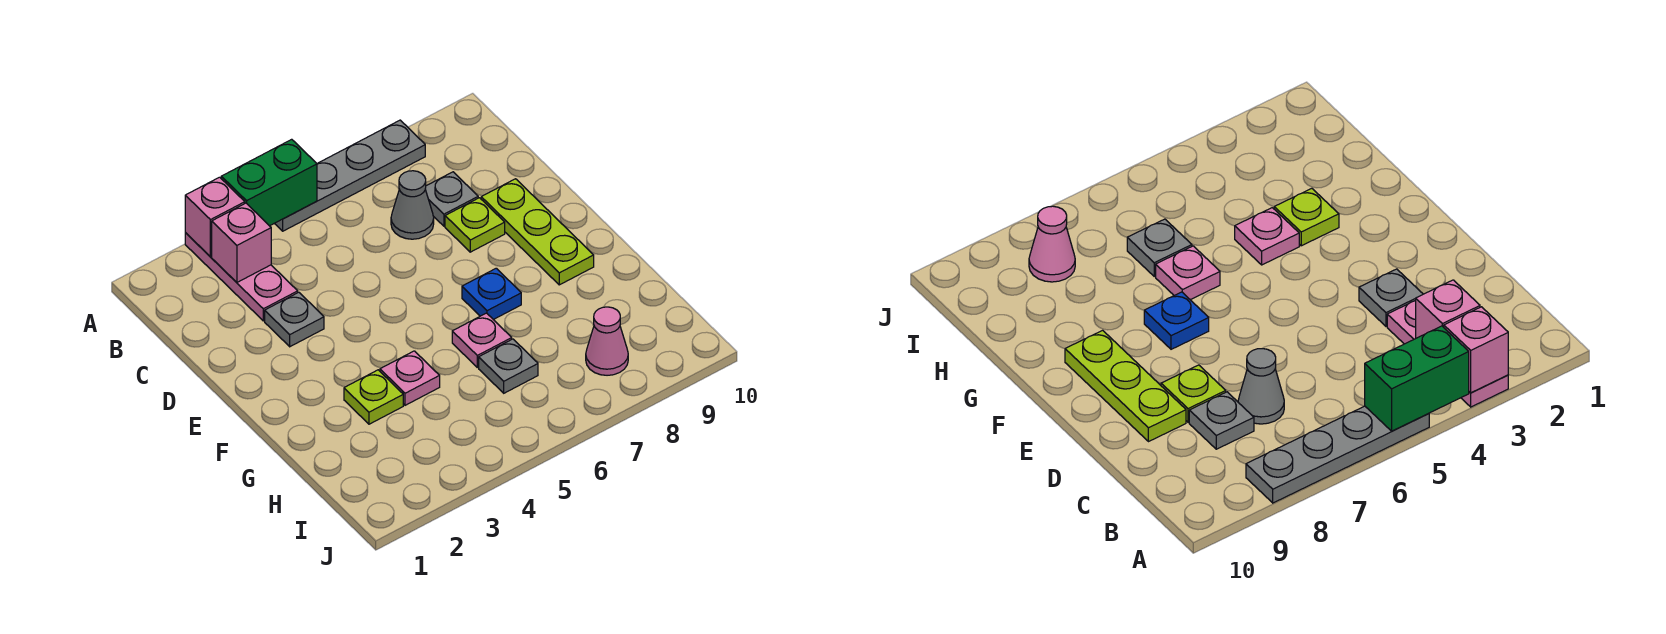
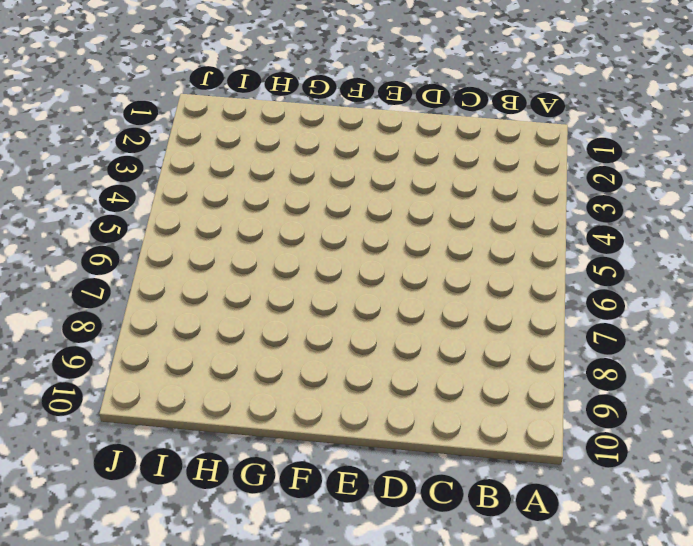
none -> pink 1x3 plate [185,233,298,321]
none -> grey 1x4 plate [274,120,425,231]
none -> grey 1x1 cone [391,171,434,239]

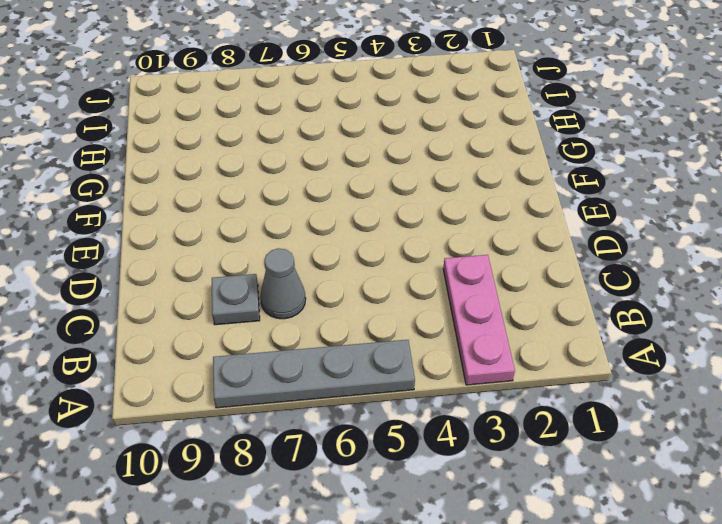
none -> grey 1x1 plate [265,292,324,347]
none -> lime 1x1 plate [445,198,505,252]
none -> lime 1x3 plate [481,179,594,285]

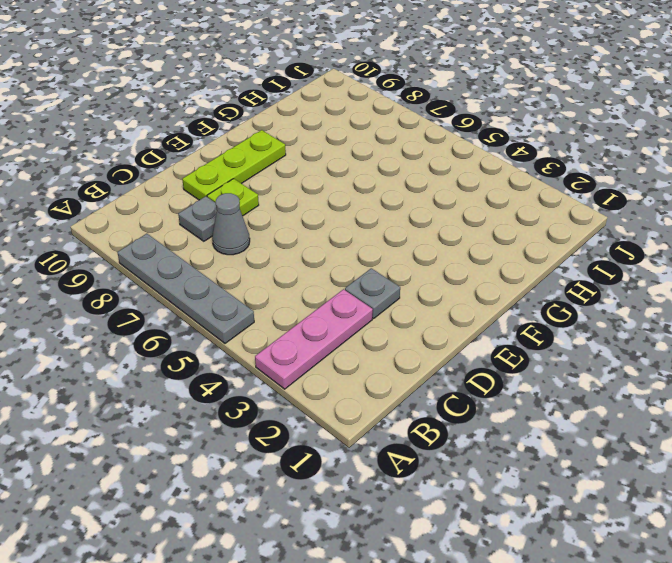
none -> blue 1x1 plate [462,268,521,320]
none -> lime 1x1 plate [344,370,403,424]
none -> pink 1x1 plate [380,351,440,405]

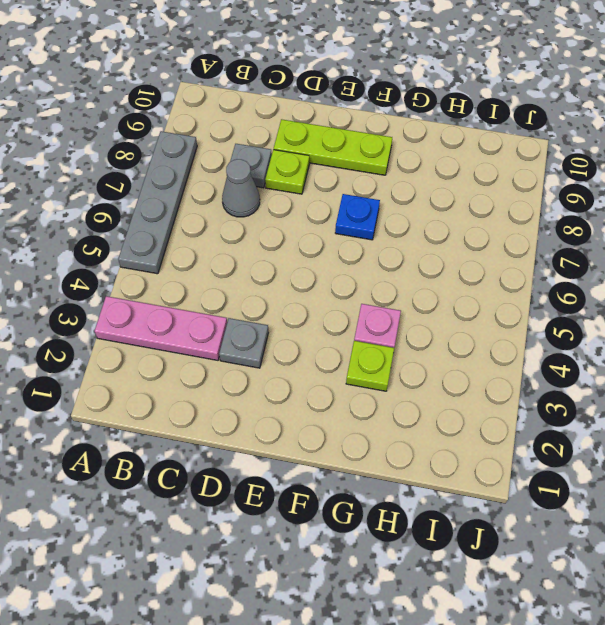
none -> pink 1x1 plate [452,313,512,367]
none -> grey 1x1 plate [479,339,538,393]
none -> pink 1x1 cone [586,307,628,375]

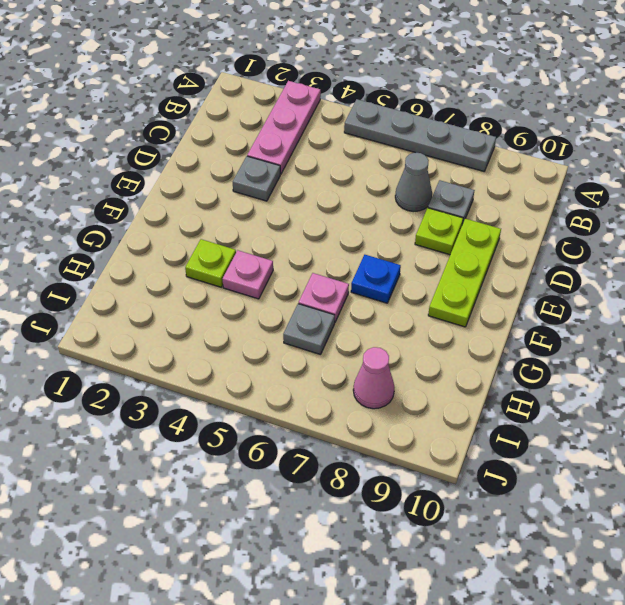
none -> pink 1x1 brick [185,177,245,257]
none -> green 1x2 brick [221,139,317,226]
none -> pink 1x1 brick [212,203,271,282]

